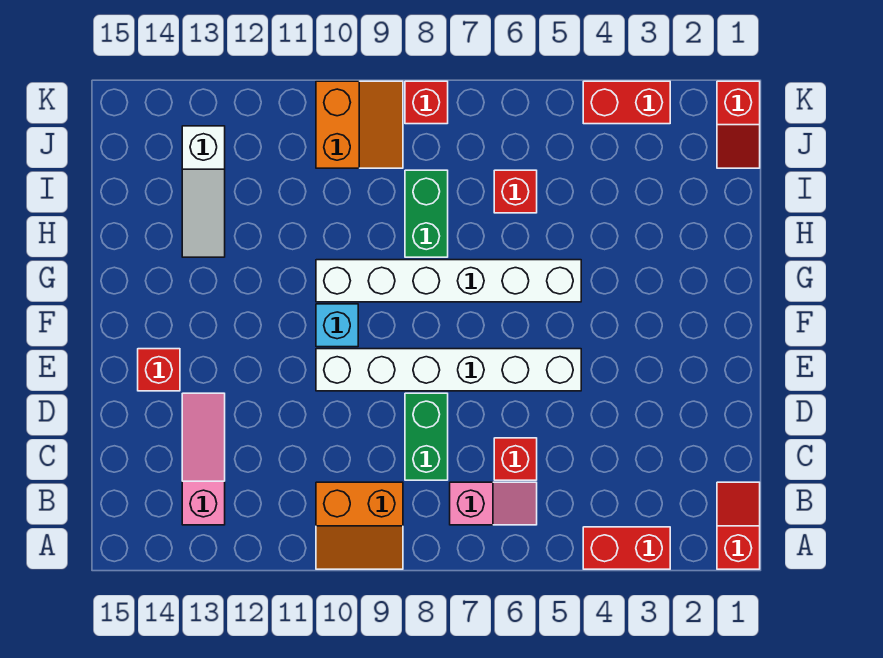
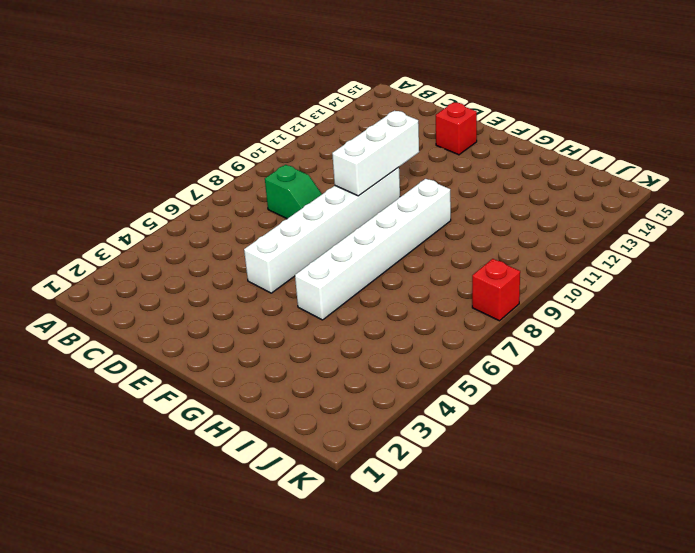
green 1x2 slope [265,165,322,219] -> green 1x2 brick [405,393,448,480]
white 1x3 brick [332,110,419,196] -> none
none -> red 1x2 slope [717,482,760,569]
none -> red 1x2 brick [583,527,670,569]
none -> orange 2x2 slope [316,482,403,569]

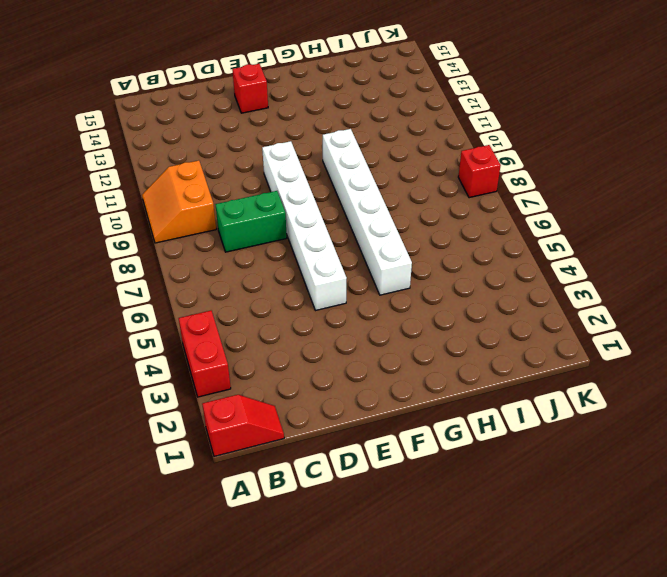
none -> pink 1x2 slope [450,482,537,525]
none -> pink 1x3 slope [182,393,225,525]
none -> red 1x1 brick [494,438,537,480]

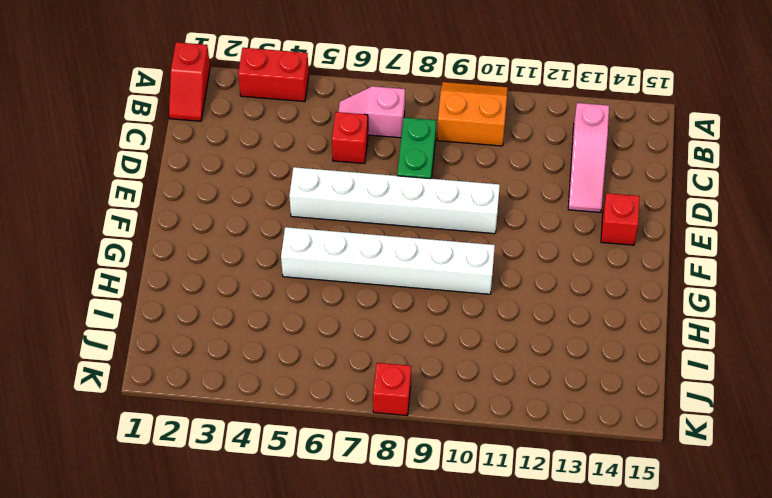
none -> cyan 1x1 brick [316,304,358,347]
none -> green 1x2 brick [405,170,448,257]
none -> white 1x3 slope [182,126,225,257]

